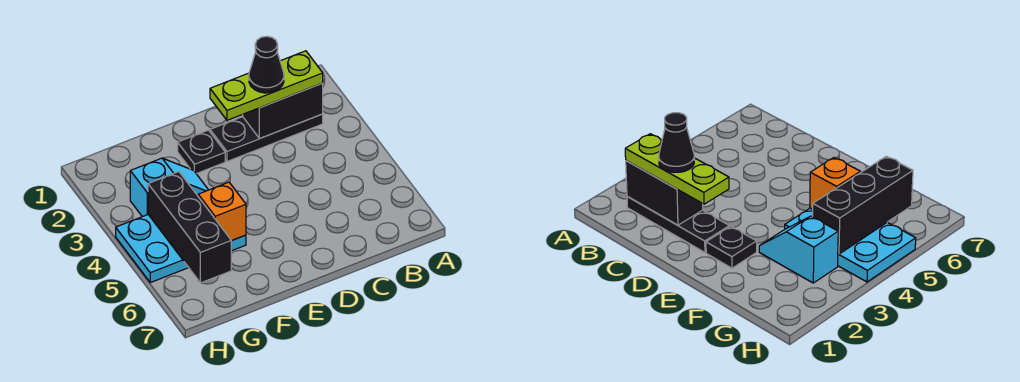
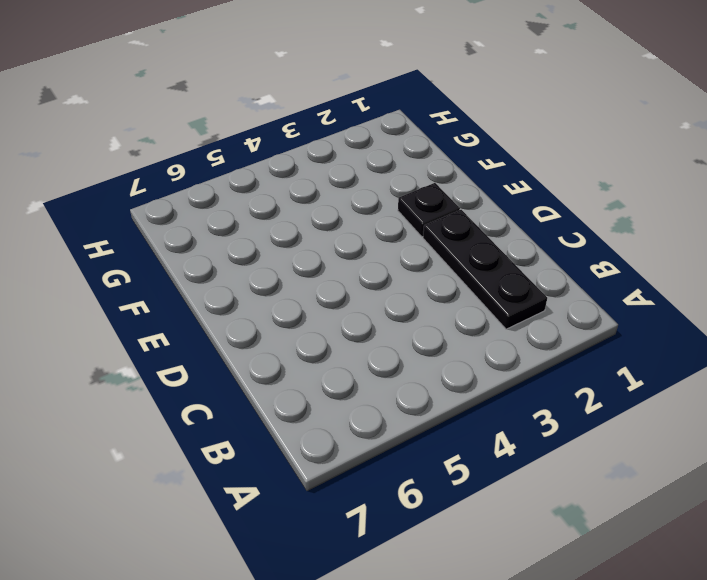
none -> cyan 1x2 slope [130,158,208,217]
none -> cyan 2x3 plate [116,195,246,283]

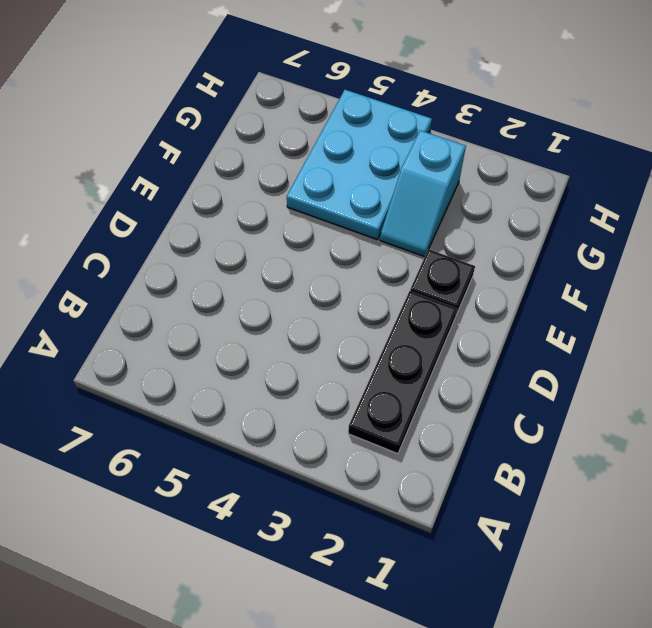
none -> black 1x2 brick [243,83,323,138]
none -> orange 1x1 brick [198,182,246,241]

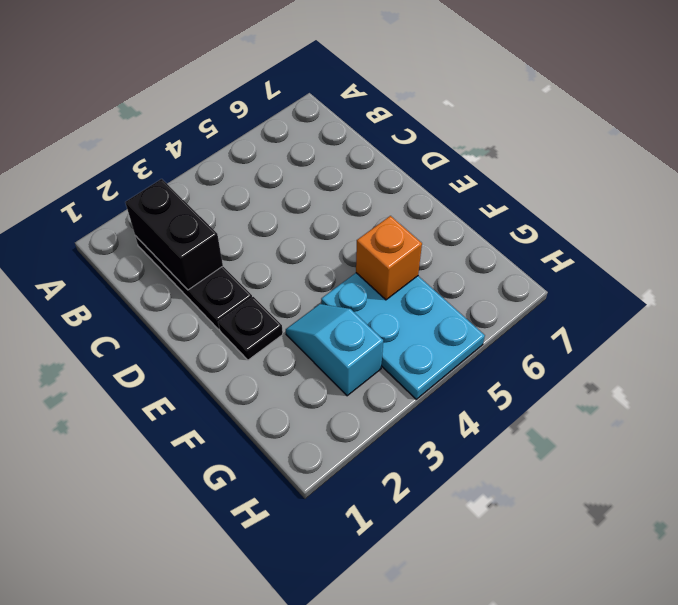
none -> black 1x3 brick [148,172,231,283]
none -> lime 1x3 plate [210,51,323,120]

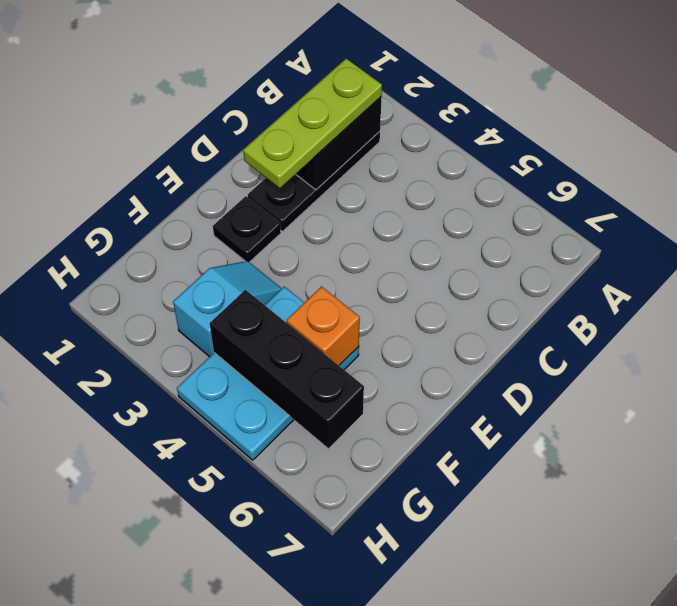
none -> black 1x1 cone [249,36,284,93]

